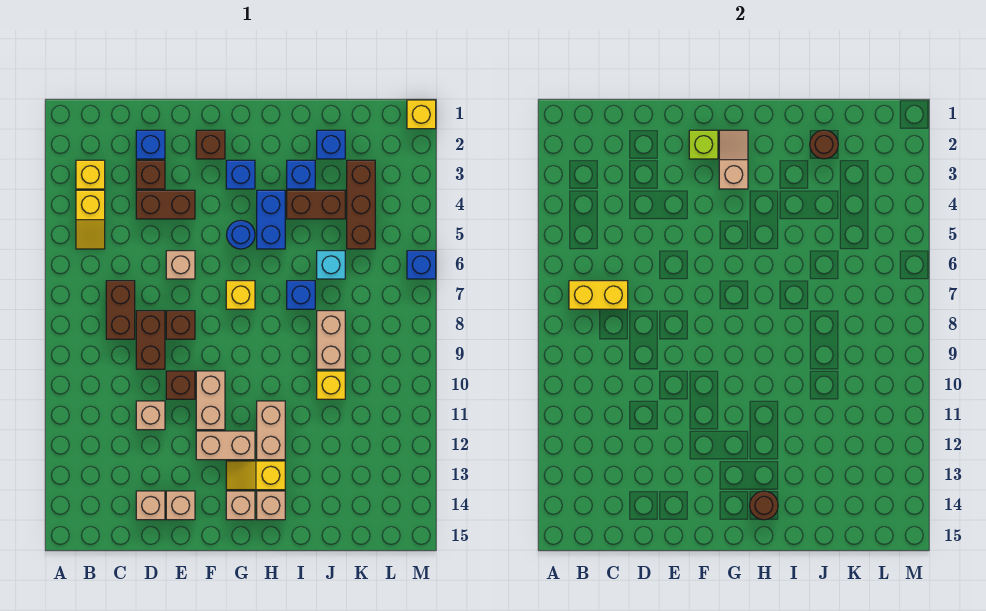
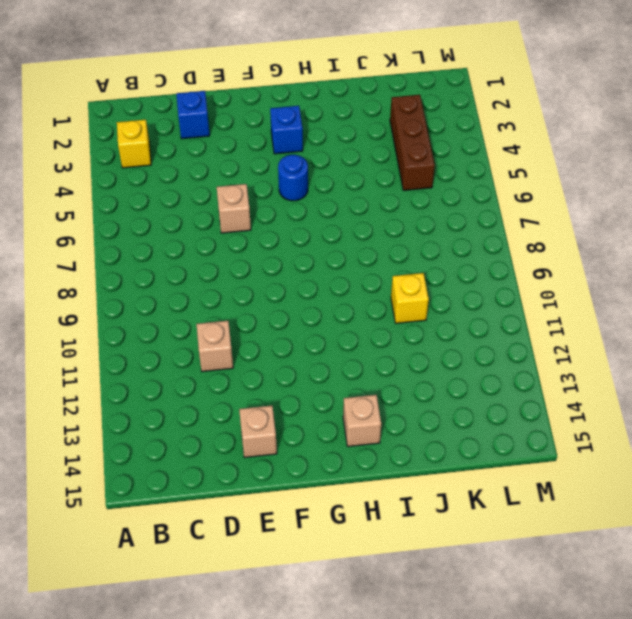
none -> yellow 1x2 slope [76,190,105,249]
none -> brown 1x2 brick [106,281,135,339]
none -> brown 1x1 brick [136,160,165,189]
none -> brown 1x2 brick [136,190,195,219]

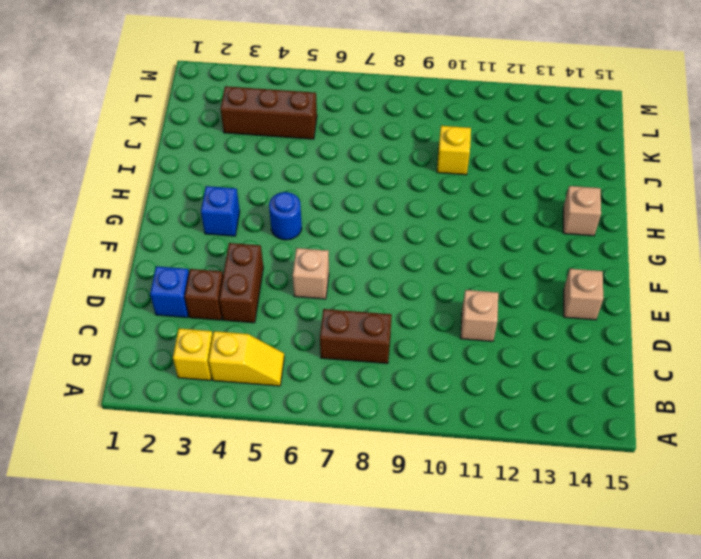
none -> brown 1x2 brick [136,311,165,369]
none -> tan 1x1 brick [136,491,165,520]
none -> brown 1x1 brick [166,311,195,339]
none -> brown 1x1 brick [166,371,195,399]

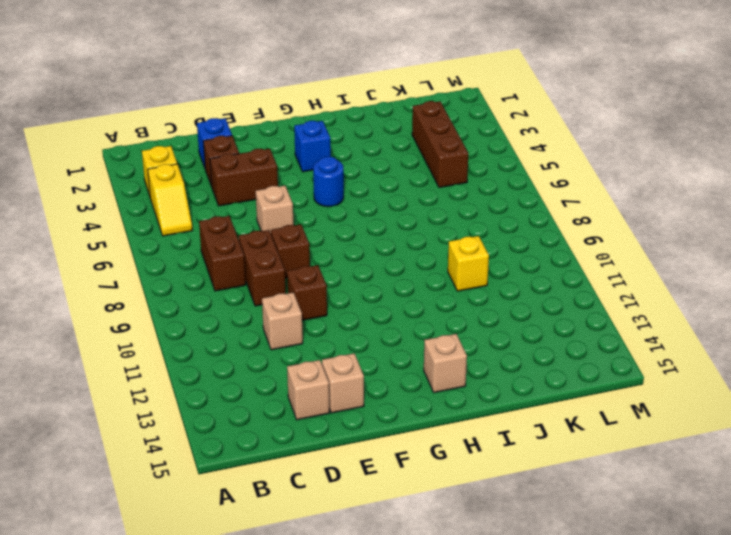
none -> brown 1x1 brick [196,130,225,159]
none -> tan 1x2 brick [196,371,225,430]
none -> tan 1x2 brick [196,431,255,460]
none -> yellow 1x1 brick [226,281,255,309]

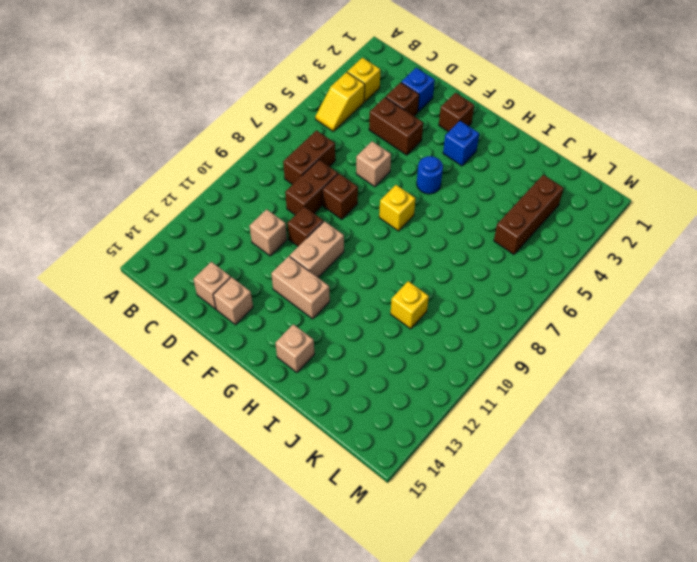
none -> yellow 1x2 slope [226,461,285,490]
none -> tan 1x1 brick [226,491,255,520]
none -> blue 1x2 brick [257,190,285,249]
none -> tan 1x2 brick [257,401,285,460]

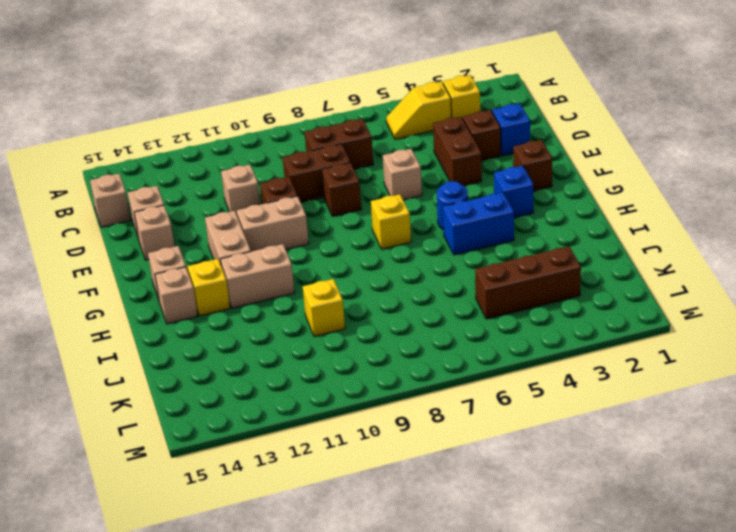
tan 1x1 brick [90,174,130,227] -> none
none -> blue 1x1 brick [287,160,315,189]
none -> brown 1x2 brick [287,190,345,219]
none -> blue 1x1 brick [287,281,315,309]
none -> blue 1x1 brick [317,130,345,159]

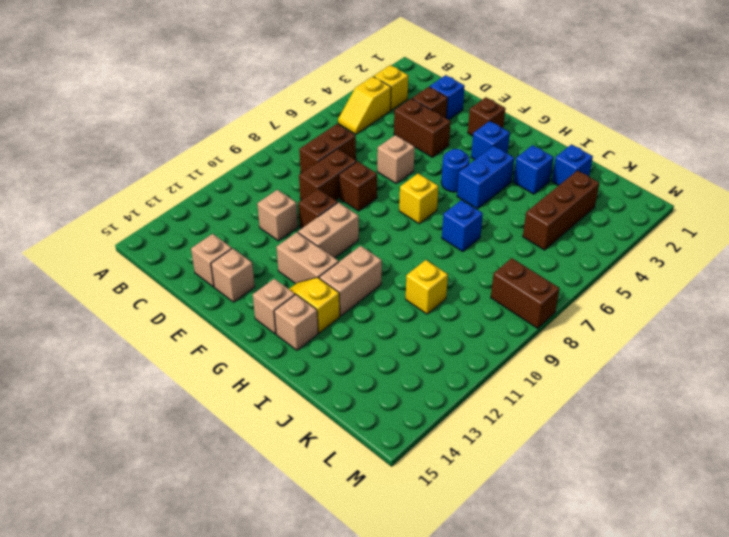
brown 1x2 brick [491,258,560,328] -> brown 1x2 brick moved to [287,190,345,219]
none -> cyan 1x1 brick [317,251,345,279]
none -> tan 1x2 brick [317,311,345,369]
none -> yellow 1x1 brick [407,100,436,129]
none -> blue 1x1 brick [407,251,436,279]

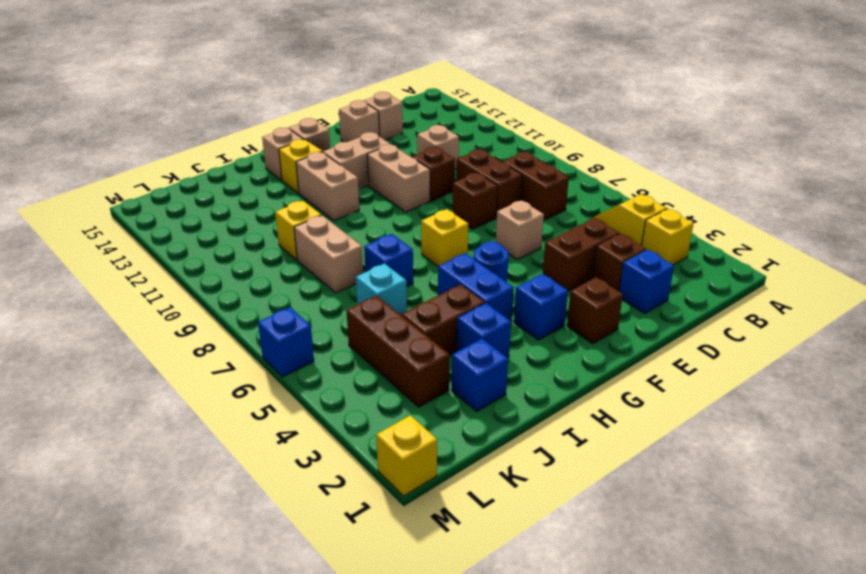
none -> yellow 1x2 brick [569,281,628,309]
none -> lime 1x1 brick [689,130,718,159]
none -> tan 1x2 slope [719,130,748,189]
none -> brown 1x1 round brick [750,491,778,520]

